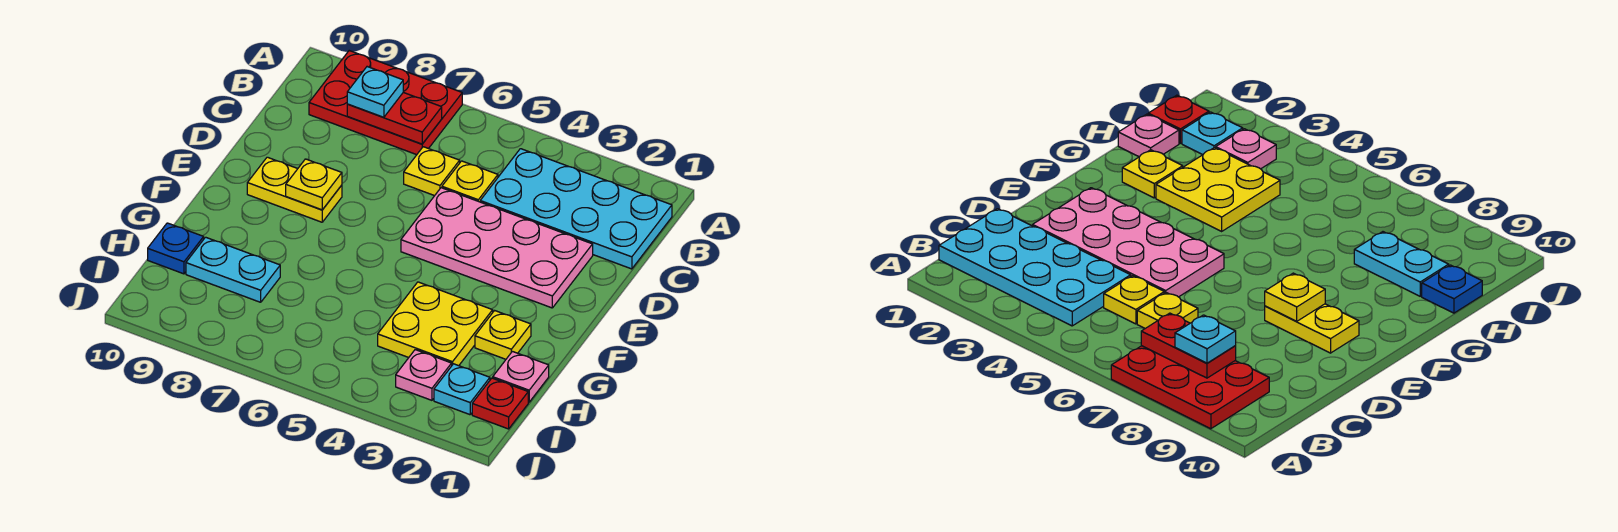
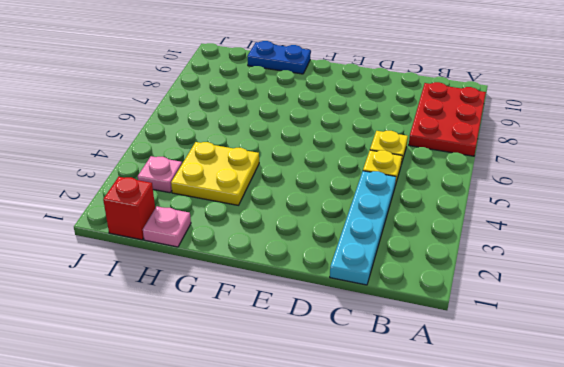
cyan 1x4 plate [330,171,396,285] -> cyan 2x4 plate [480,149,672,269]
blue 1x2 plate [247,41,311,74] -> blue 1x1 plate [148,223,204,274]
red 1x1 brick [103,177,155,240] -> red 1x1 plate [472,378,528,429]
none -> pink 2x4 plate [401,188,593,308]
none -> yellow 1x2 plate [247,157,342,222]
none -> yellow 1x1 plate [475,311,531,359]

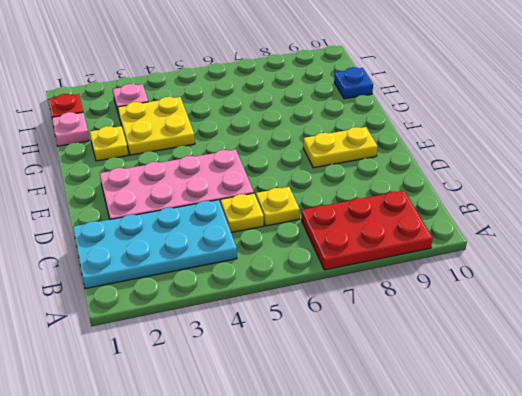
none -> cyan 1x2 plate [186,237,280,302]
none -> cyan 1x1 plate [434,364,490,415]
none -> red 1x2 plate [347,92,442,144]

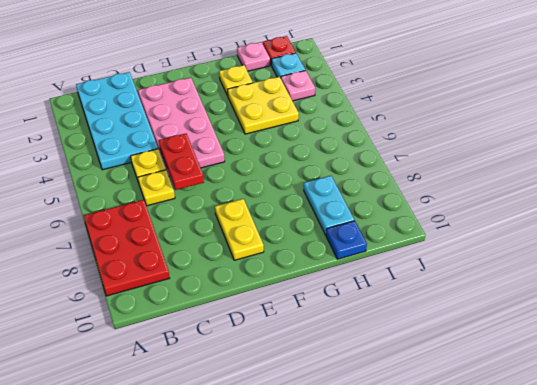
red 1x2 plate [159,134,204,190] -> red 1x2 plate moved to [347,92,442,144]
none -> yellow 1x1 plate [286,159,342,210]
none -> cyan 1x1 plate [347,67,403,117]

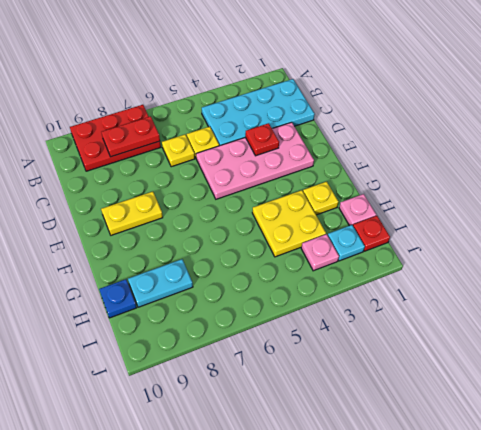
red 1x1 plate [245,123,279,156] -> none
none -> yellow 1x1 plate [286,159,342,210]
none -> cyan 1x1 plate [347,67,403,117]

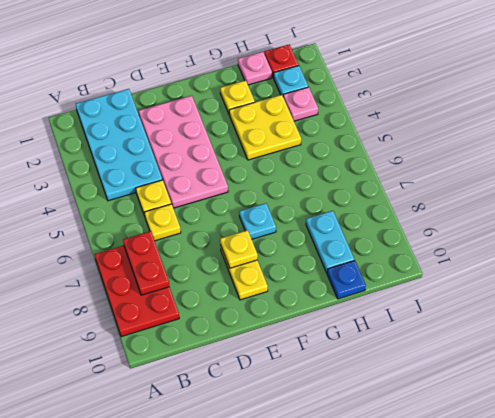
cyan 1x1 plate [239,203,276,239] -> cyan 1x1 plate moved to [347,67,403,117]

